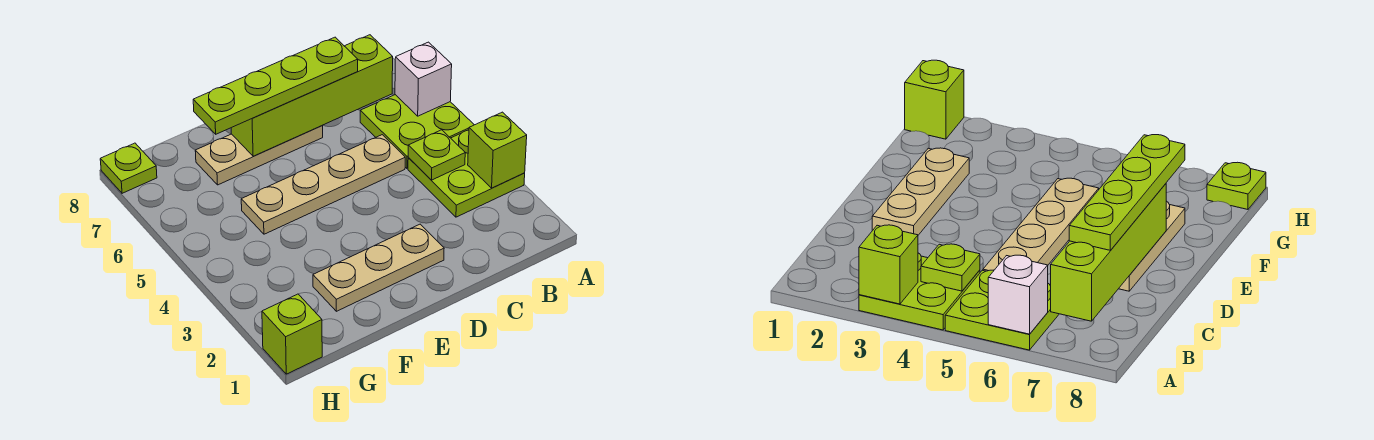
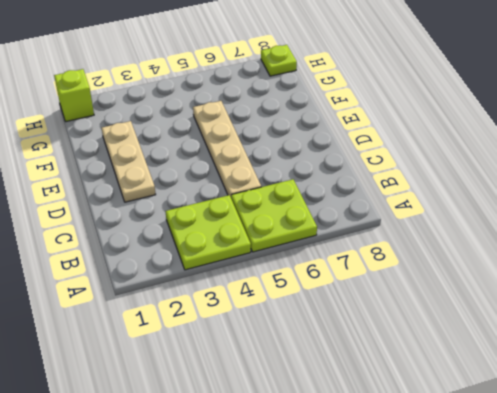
none -> tan 1x3 plate [195,126,323,185]
none -> lime 1x1 brick [468,112,527,188]
none -> white 1x1 brick [395,42,452,116]

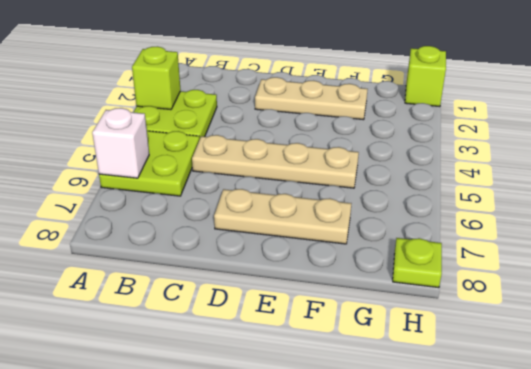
none -> lime 1x1 plate [408,130,465,180]
none -> lime 1x4 brick [231,35,393,156]
none -> lime 1x4 plate [193,37,358,134]

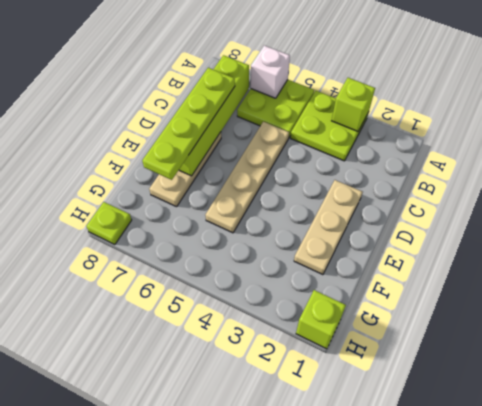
none -> lime 1x1 plate [408,130,465,180]

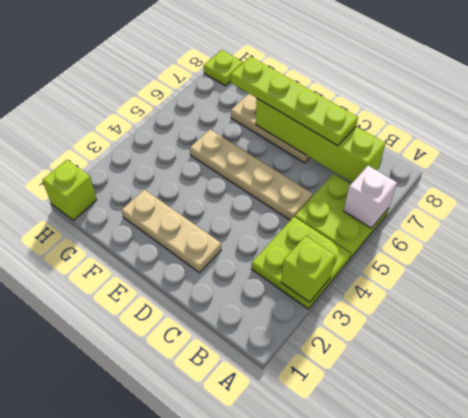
none -> lime 1x1 plate [408,130,465,180]

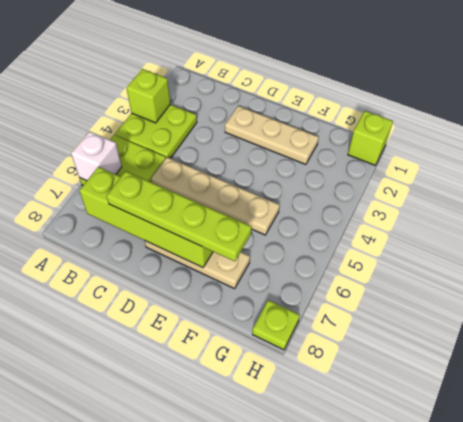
none -> lime 1x1 plate [408,130,465,180]

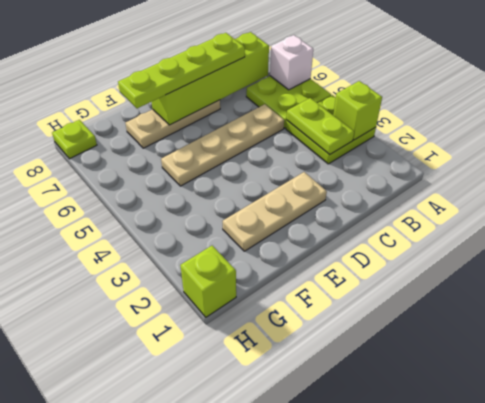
lime 1x2 plate [287,98,354,155] -> lime 1x1 plate [408,130,465,180]

